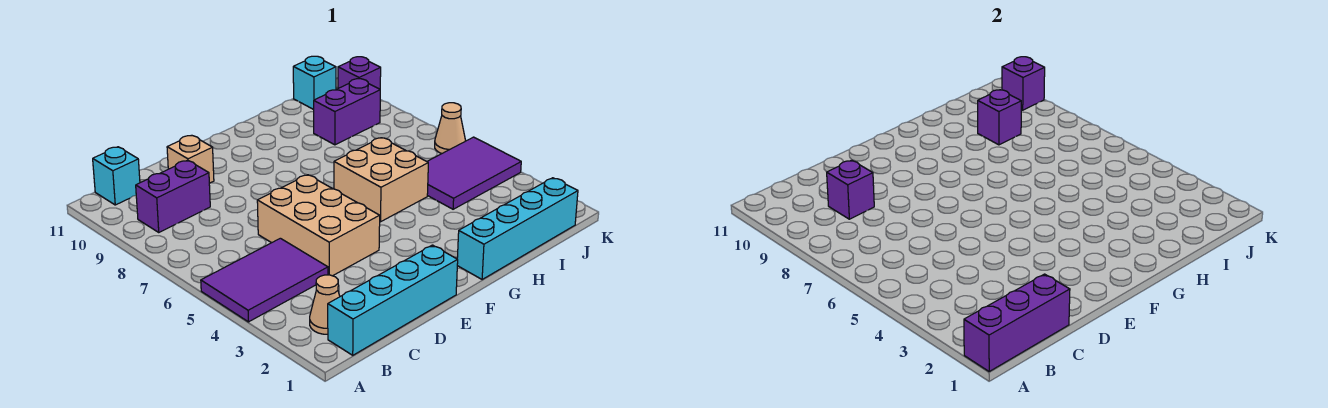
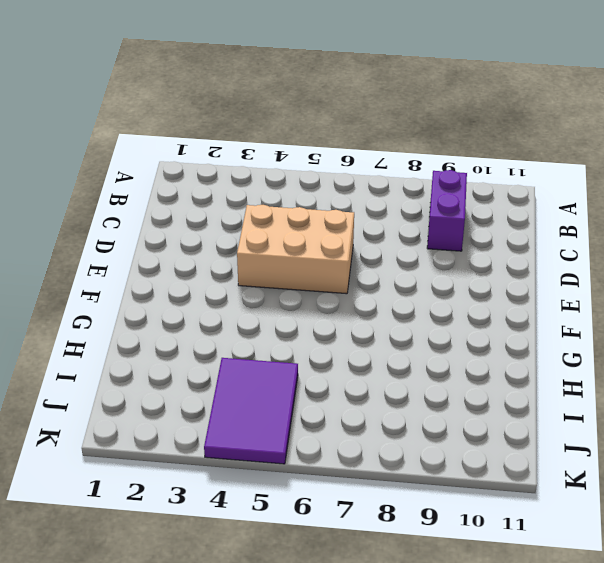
none -> purple 2x3 tile [201,238,328,322]
none -> cyan 1x4 brick [328,245,458,355]
none -> tan 1x1 cone [310,275,340,334]

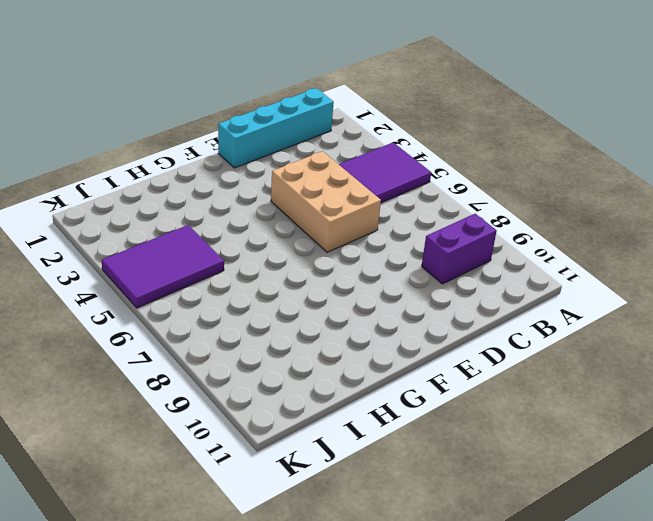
none -> tan 1x1 cone [310,275,340,334]
none -> cyan 1x1 brick [93,147,140,205]
none -> tan 1x1 brick [167,135,214,183]

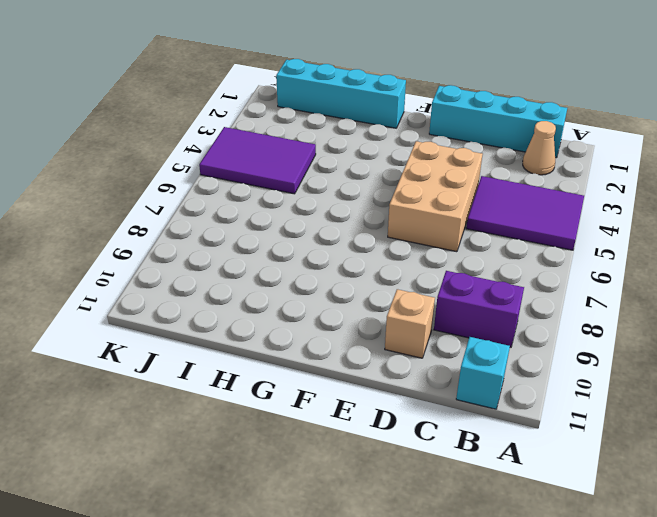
none -> tan 2x2 brick [334,138,428,222]
none -> purple 1x2 brick [314,79,380,145]
none -> cyan 1x1 brick [293,56,336,110]

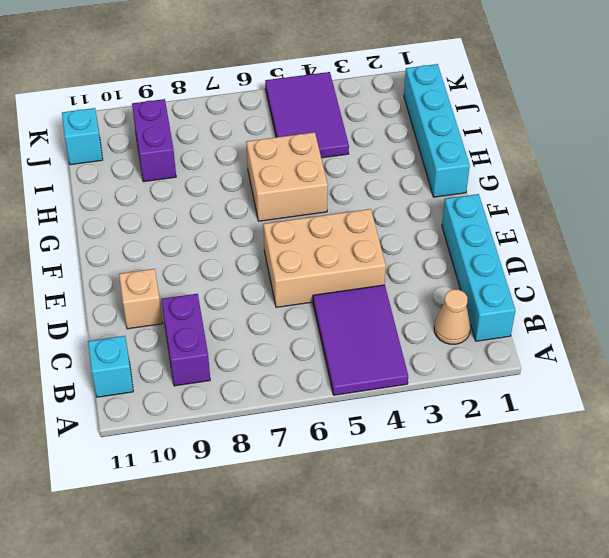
none -> tan 1x1 cone [435,103,466,153]
none -> purple 1x1 brick [338,57,381,89]
none -> purple 1x3 brick [964,274,1070,371]

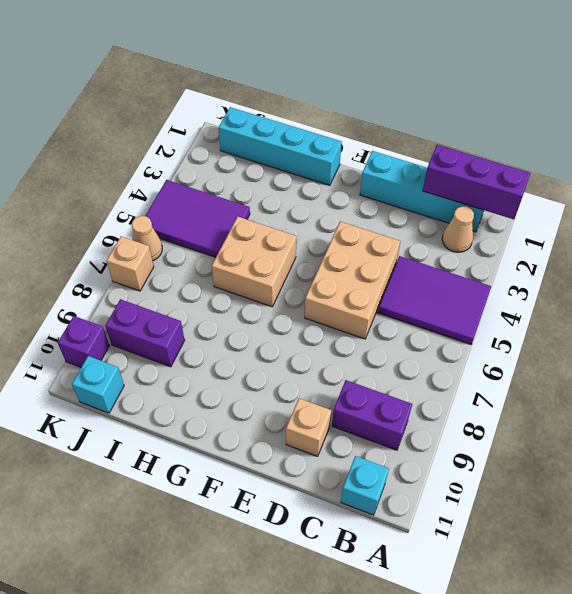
tan 1x1 brick [107,236,154,291] -> none
none -> purple 1x1 brick [827,160,874,219]
none -> purple 1x1 brick [978,90,1021,145]
none -> purple 1x1 brick [1002,57,1045,110]

